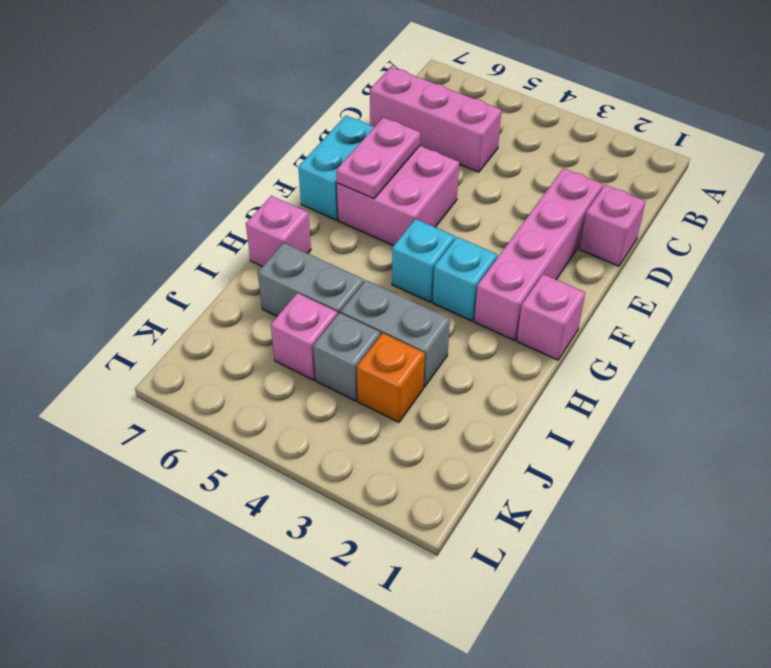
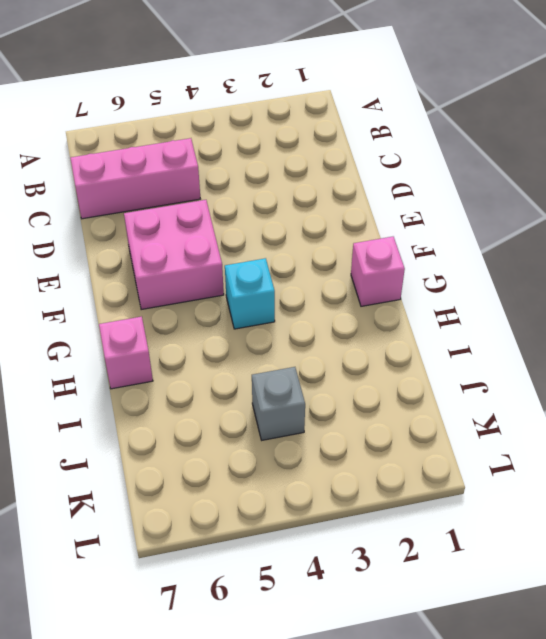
none -> pink 1x1 brick [579,185,646,266]
none -> pink 1x4 brick [474,168,603,340]
none -> cyan 1x2 brick [298,116,374,220]

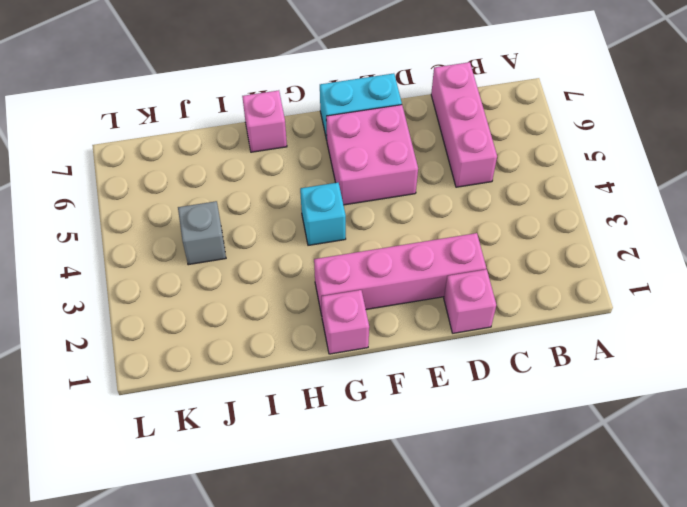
none -> cyan 1x1 brick [433,237,497,321]
none -> grey 1x2 brick [341,280,450,387]
none -> grey 1x2 brick [258,243,364,316]

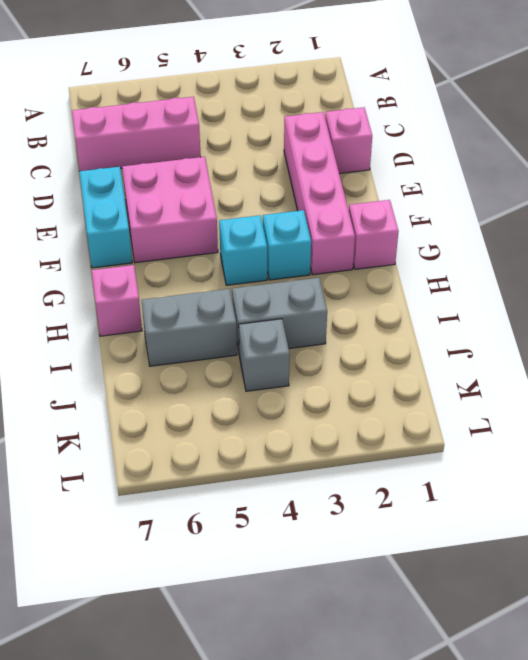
none -> orange 1x1 brick [357,333,425,422]
none -> pink 1x1 brick [271,293,337,380]
none -> pink 1x2 plate [336,117,420,199]

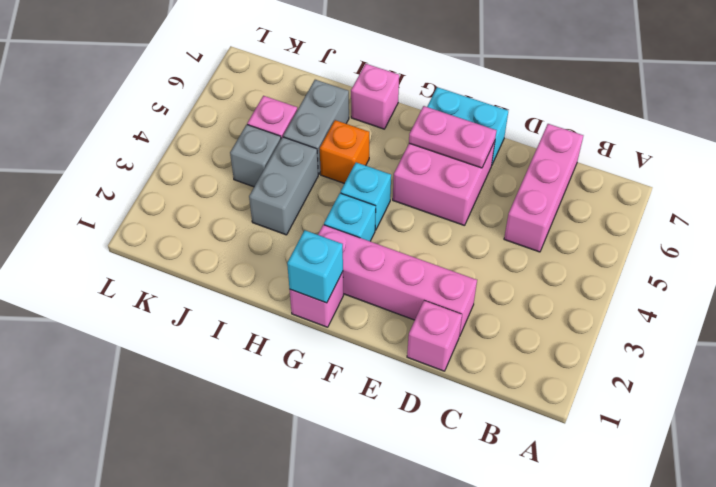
cyan 1x1 brick [287,230,343,303] -> none
orange 1x1 brick [320,120,369,183] -> orange 1x1 brick moved to [357,333,425,422]

